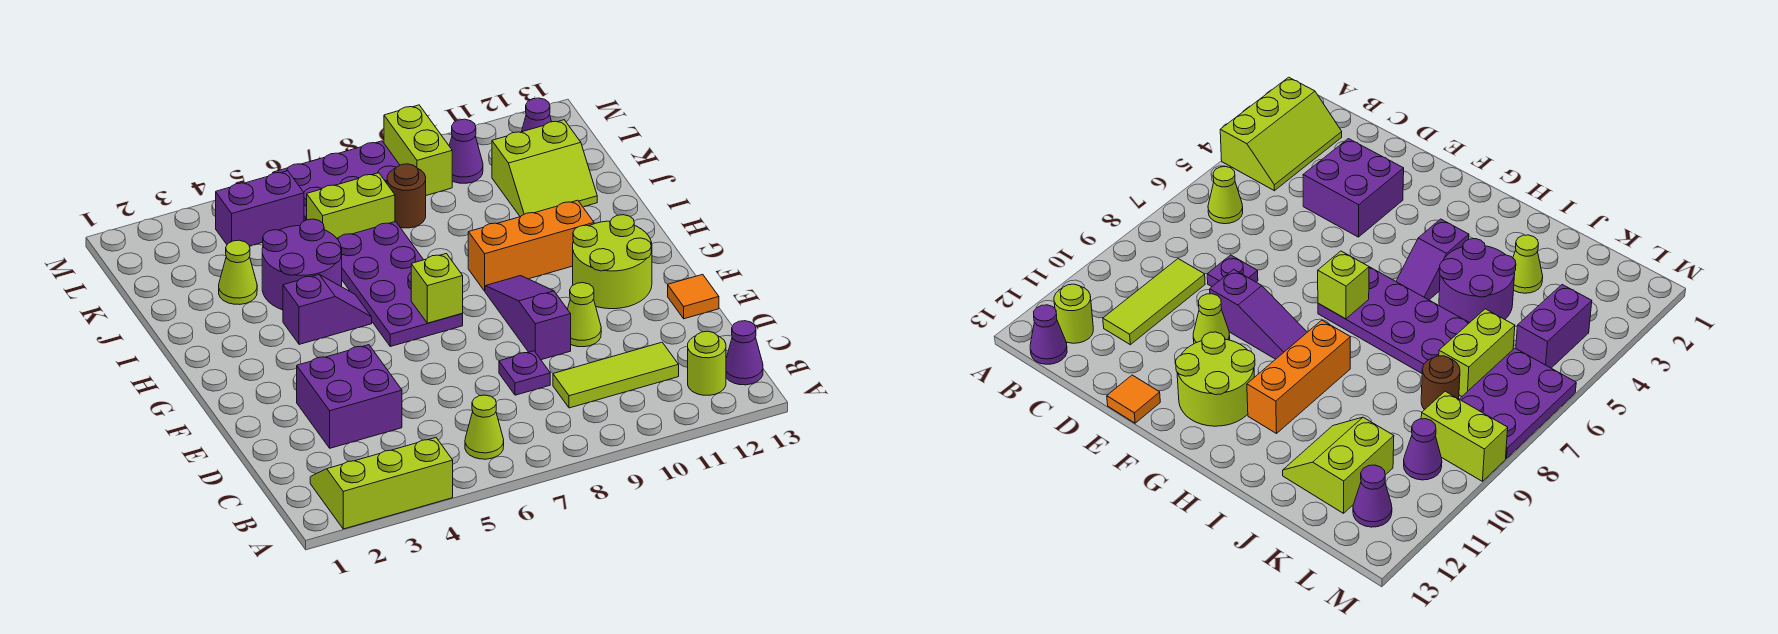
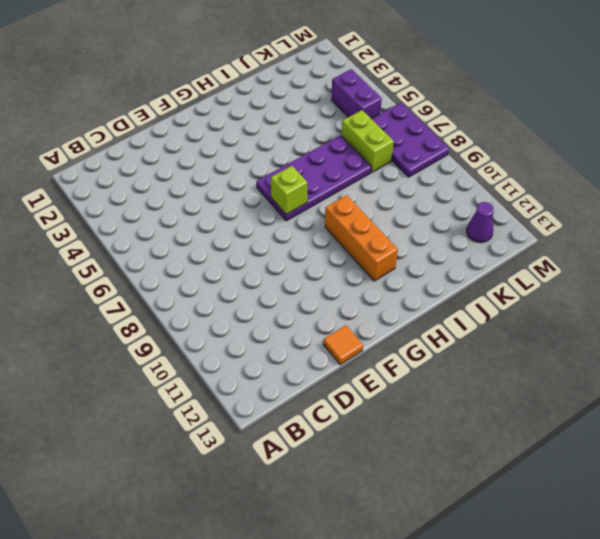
none -> lime 2x3 slope [310,438,453,529]
none -> lime 1x1 cone [465,395,504,459]
none -> lime 1x1 round brick [688,331,726,395]

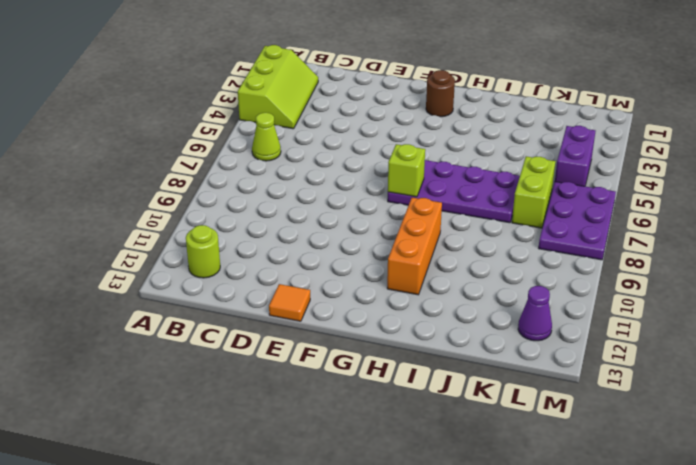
brown 1x1 round brick [426,70,455,117] -> brown 1x1 round brick moved to [387,164,426,228]
none -> purple 1x1 cone [726,321,763,385]
none -> lime 1x3 tile [553,342,679,408]
none -> purple 2x2 brick [297,345,402,448]

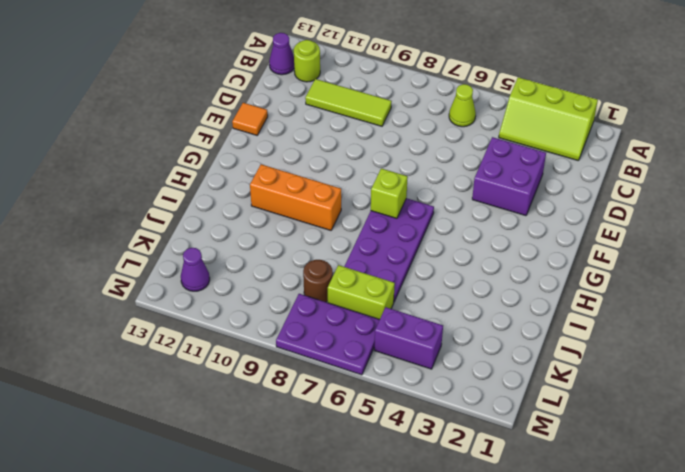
none -> purple 1x1 plate [499,351,550,395]
none -> purple 1x3 slope [485,276,571,360]
none -> lime 1x1 cone [568,283,601,347]

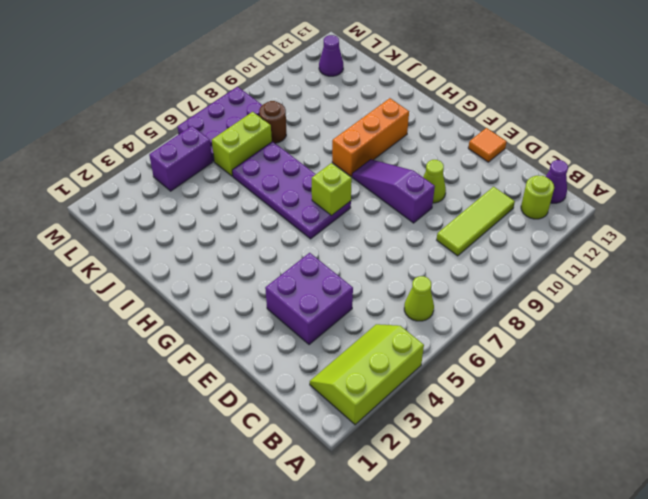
none -> purple 1x1 plate [499,351,550,395]
none -> lime 2x2 round brick [573,215,652,309]
none -> purple 1x2 slope [283,275,372,344]

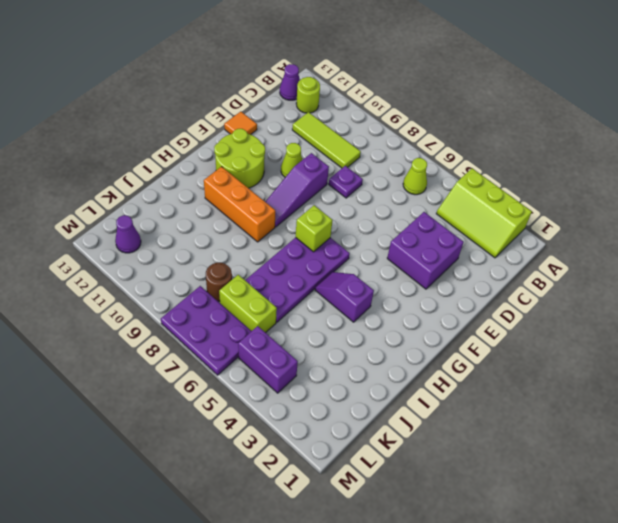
none -> purple 2x2 round brick [262,219,342,310]
none -> lime 1x1 cone [219,240,257,304]
none -> lime 2x2 slope [492,120,597,217]

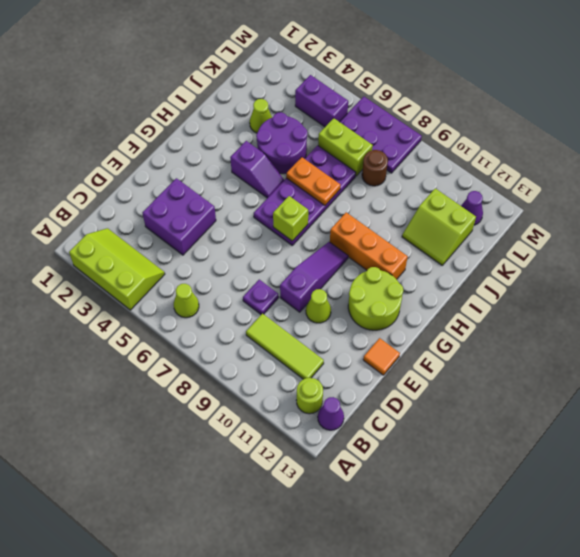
orange 1x2 plate [286,157,340,205] -> none
none -> lime 1x2 brick [384,105,452,195]
none -> purple 1x1 cone [449,119,483,183]

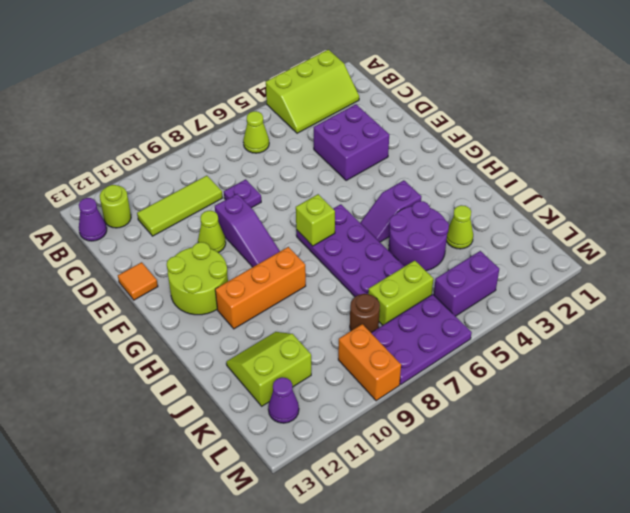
orange 1x2 brick [338,324,401,401] -> lime 1x2 brick [384,105,452,195]
none -> purple 1x1 cone [449,119,483,183]

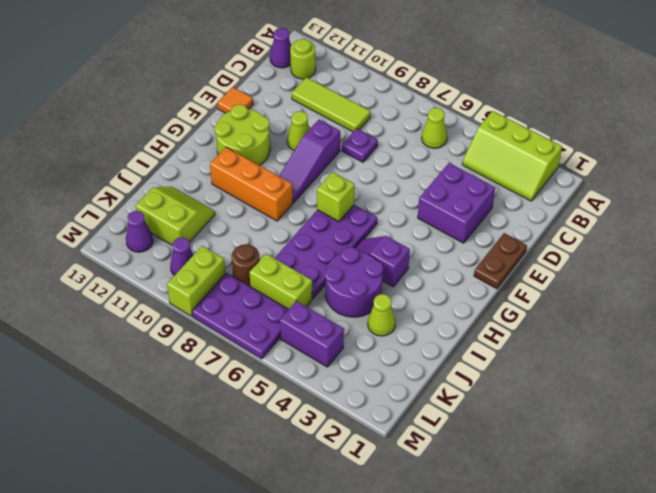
brown 1x2 plate [474,233,527,289] -> none

